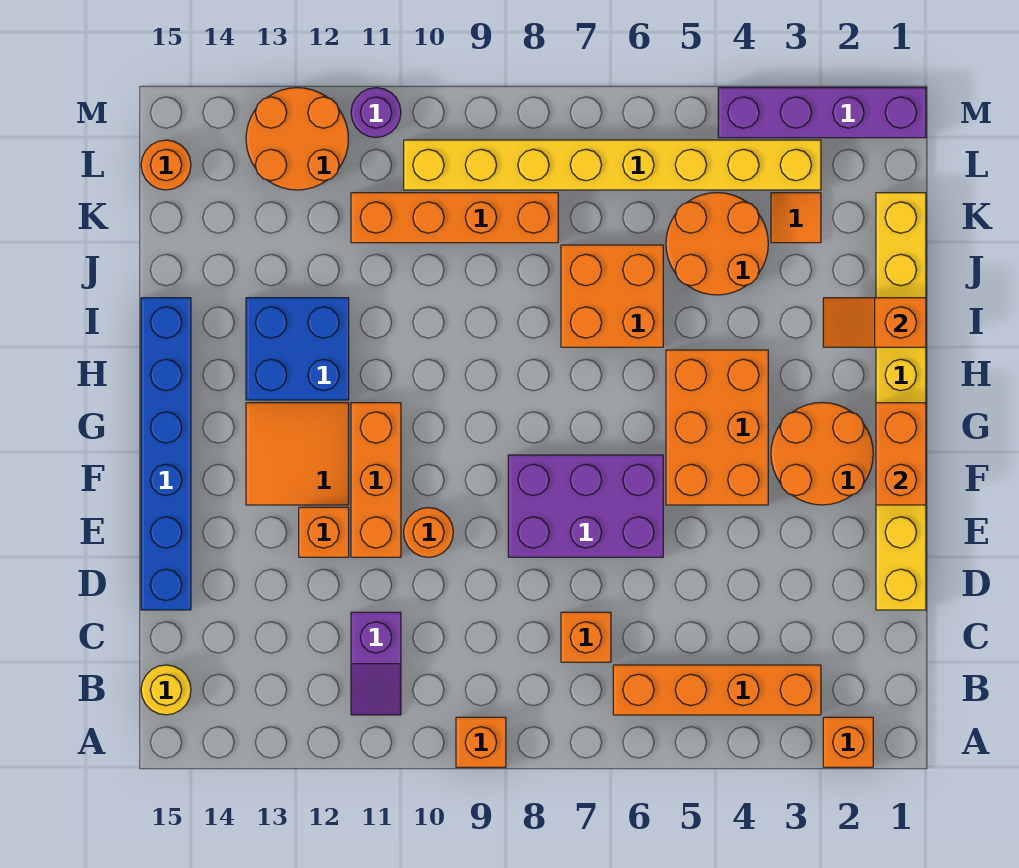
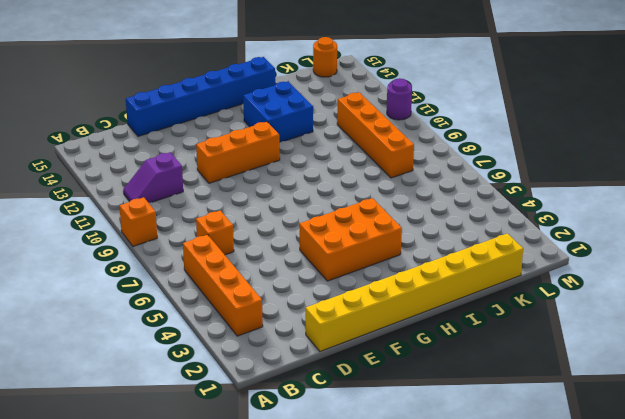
none -> orange 1x1 brick [823,717,873,767]
none -> yellow 1x1 round brick [141,665,191,715]
none -> purple 2x3 brick [508,455,663,557]

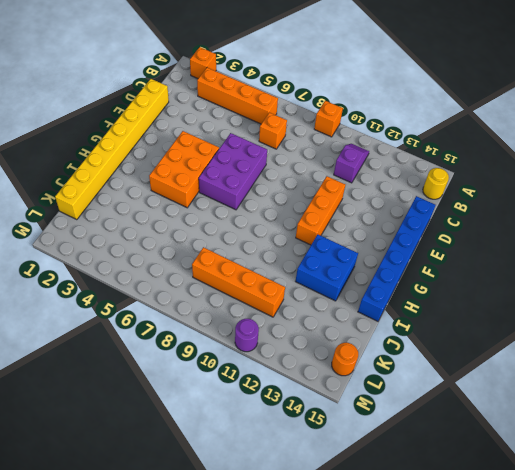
purple 2x3 brick [199,133,267,210] -> purple 2x3 brick turned to [508,455,663,557]
none -> orange 1x1 round brick [404,508,453,557]
none -> orange 1x1 brick [299,507,349,557]
none -> orange 2x2 round brick [771,403,873,505]

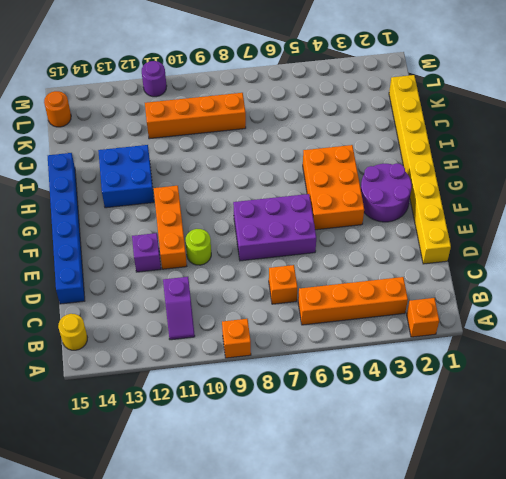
lime 1x1 round brick [186,229,211,265] -> orange 1x1 round brick [404,508,453,557]
purple 1x1 brick [132,233,161,272] -> orange 1x1 brick [299,507,349,557]
purple 2x2 round brick [361,163,412,222] -> orange 2x2 round brick [771,403,873,505]
none -> orange 2x2 tile [246,403,349,505]
none -> orange 2x2 brick [561,245,663,347]
none -> orange 2x2 round brick [666,193,768,295]

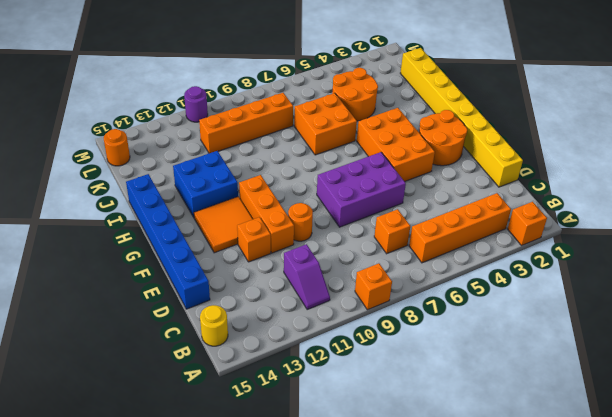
none -> orange 1x1 tile [771,193,821,243]
none -> yellow 1x8 brick [404,140,821,190]
none -> orange 2x2 round brick [246,88,348,190]

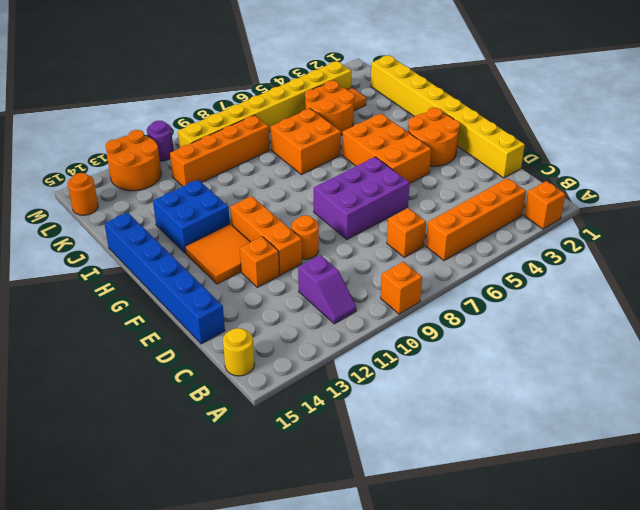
none -> purple 1x4 brick [718,88,926,138]
none -> orange 1x2 brick [876,403,926,505]
none -> orange 1x2 slope [823,298,926,347]

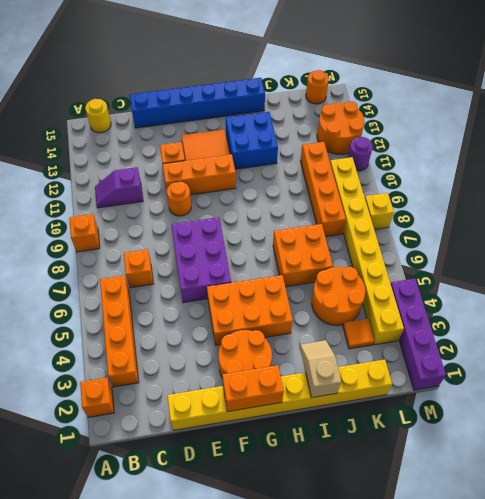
tan 1x2 slope [300,340,341,398] -> orange 1x2 slope [823,298,926,347]
yellow 1x1 brick [365,193,394,229] -> none

